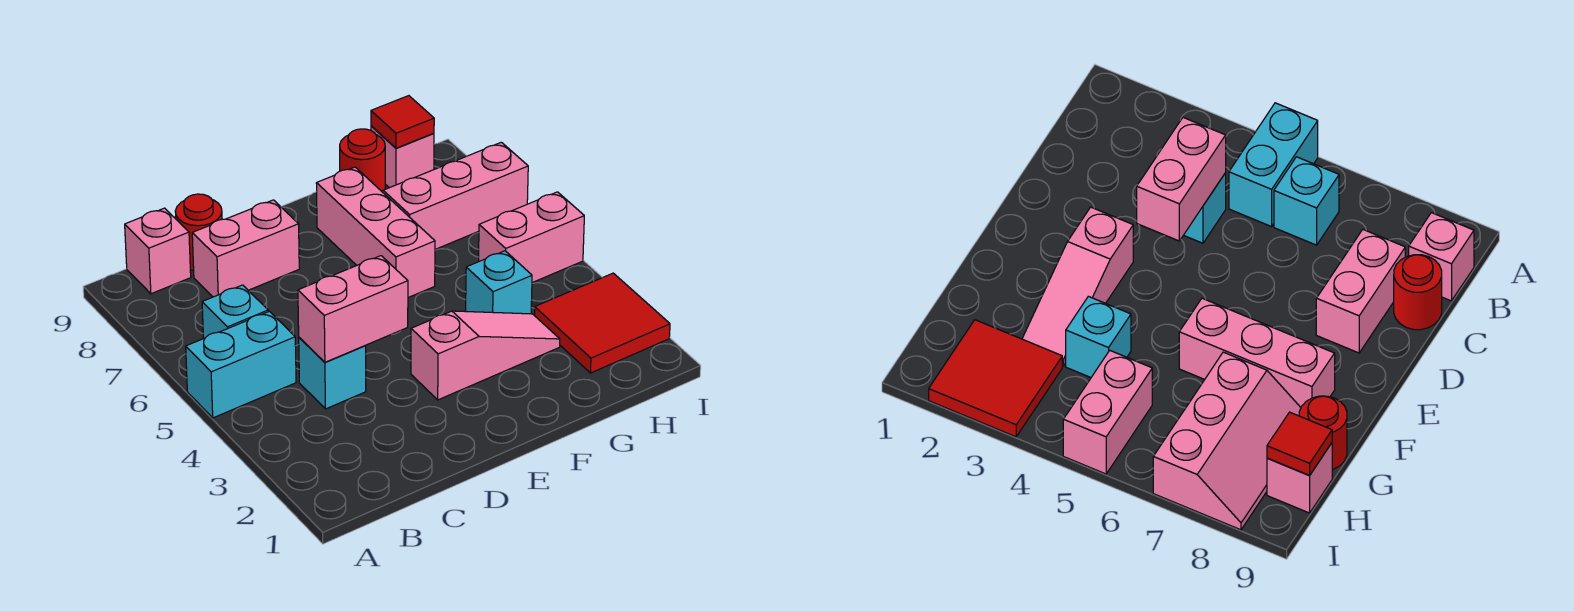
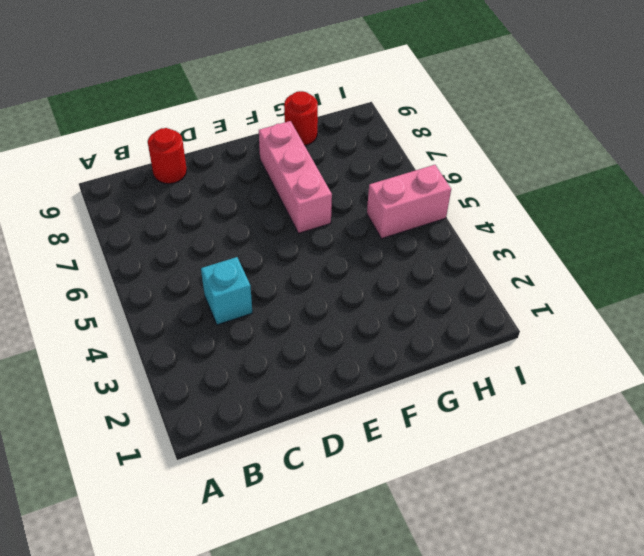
none -> cyan 1x2 brick [186,311,296,418]
none -> cyan 1x1 brick [202,285,268,339]
none -> pink 1x1 brick [125,208,191,294]

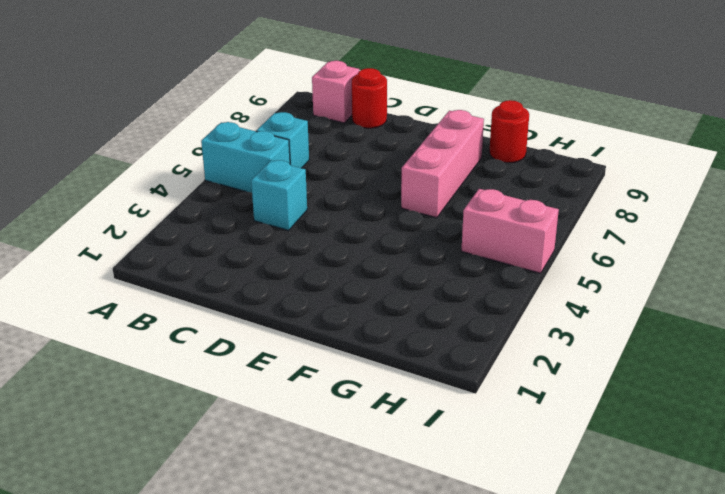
none -> pink 1x2 brick [192,200,299,297]
none -> pink 1x3 slope [411,311,560,400]
none -> cyan 1x1 brick [466,251,532,314]

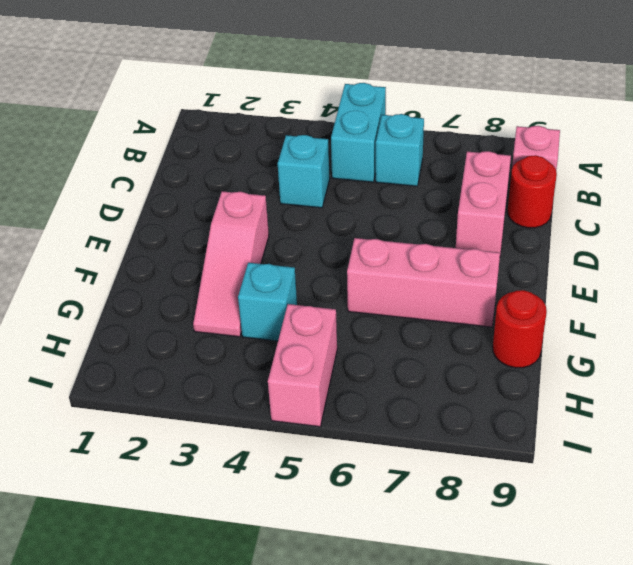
none -> pink 2x3 slope [382,142,528,249]
none -> red 2x2 tile [534,273,670,373]
none -> pink 1x1 brick [371,126,434,188]

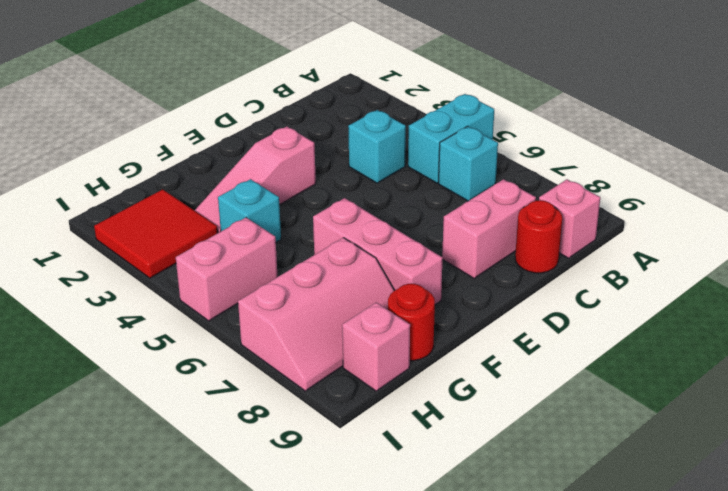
none -> pink 1x2 brick [298,256,408,362]
none -> red 1x1 tile [371,96,434,148]

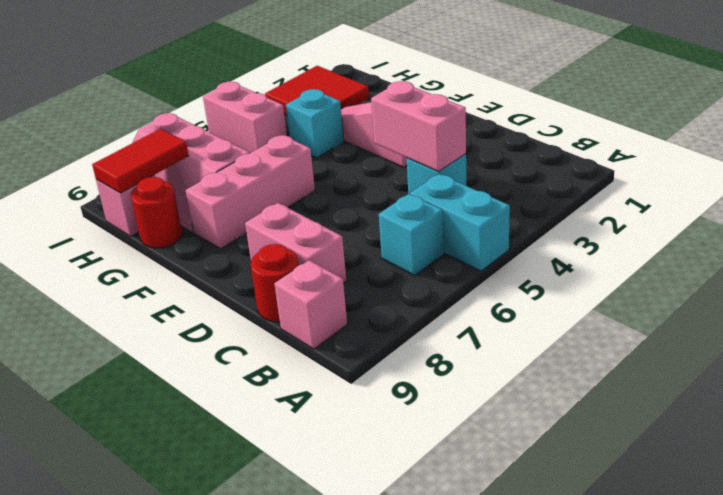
red 1x2 tile [92,129,189,193] -> red 1x1 tile [371,96,434,148]

